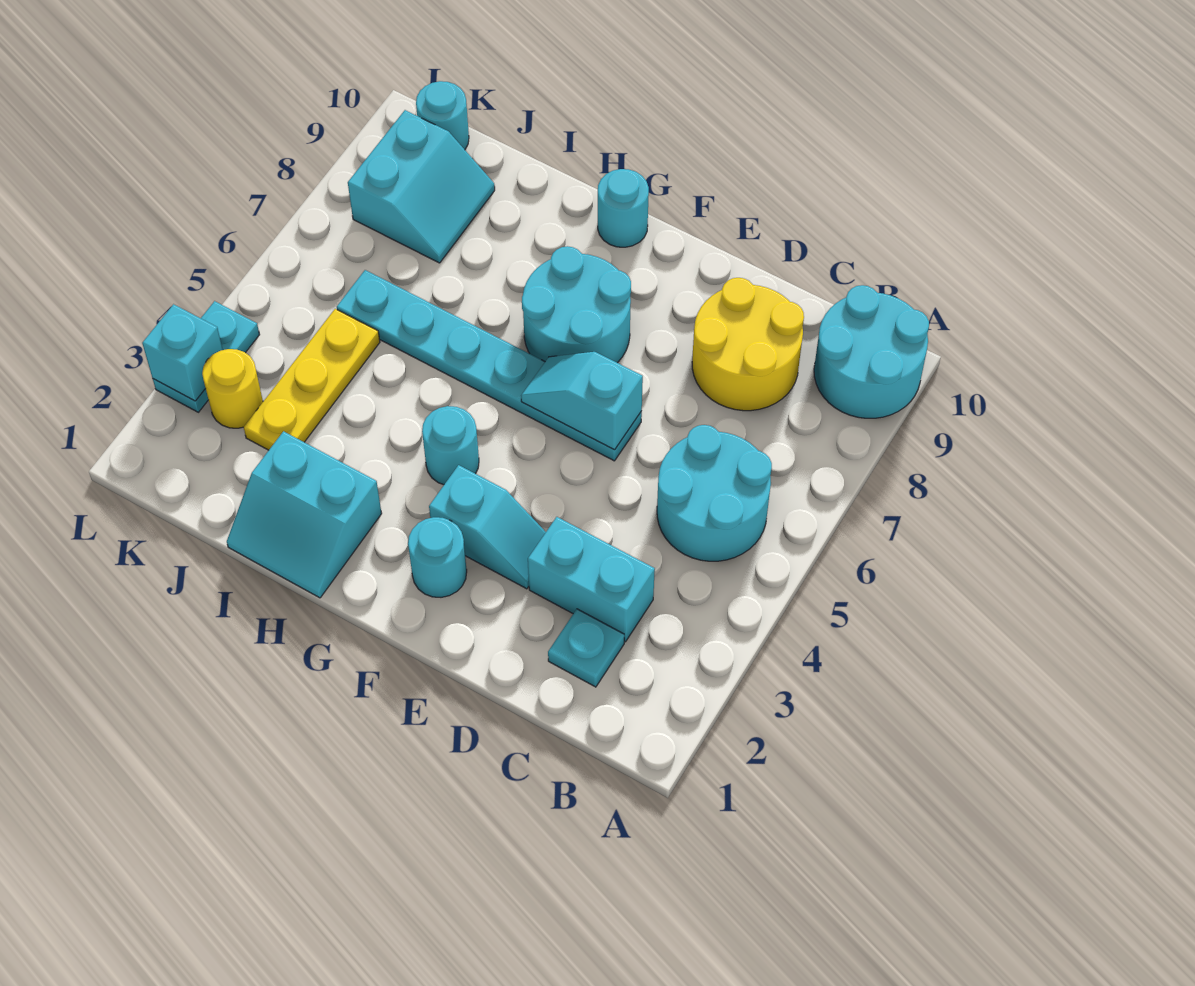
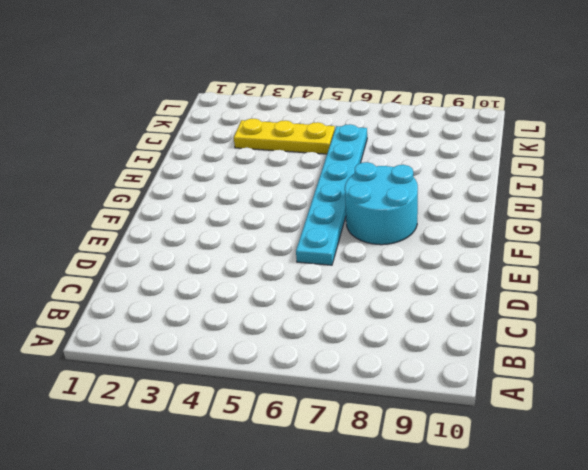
none -> cyan 2x2 round brick [814,285,929,418]
none -> cyan 2x2 round brick [657,425,772,561]
none -> cyan 1x1 plate [548,609,624,687]

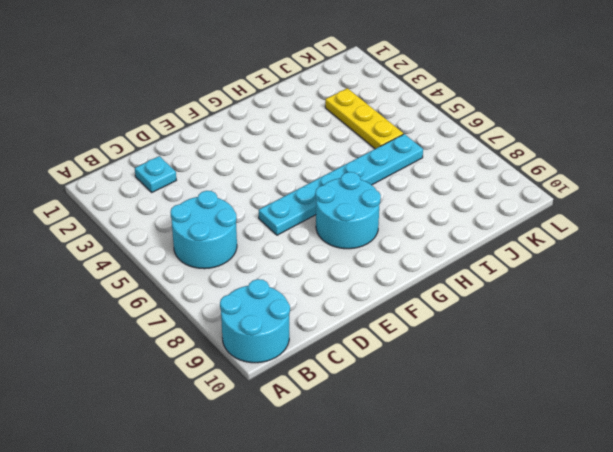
none -> cyan 1x2 brick [528,517,655,642]
none -> yellow 2x2 round brick [692,278,804,411]
none -> cyan 1x2 slope [429,465,546,589]

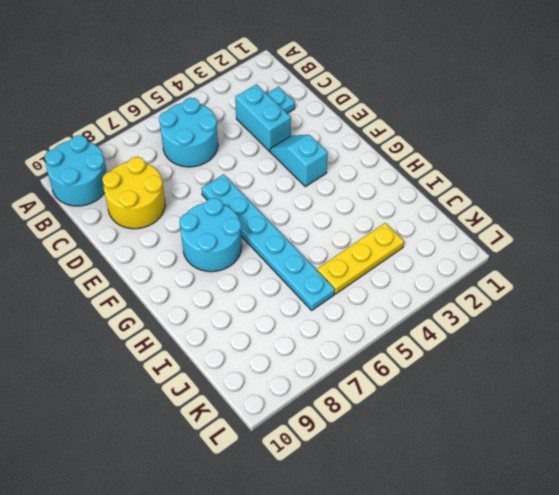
none -> cyan 1x1 round brick [408,517,467,597]
none -> cyan 1x1 round brick [422,406,479,485]
none -> cyan 1x1 round brick [598,169,649,247]

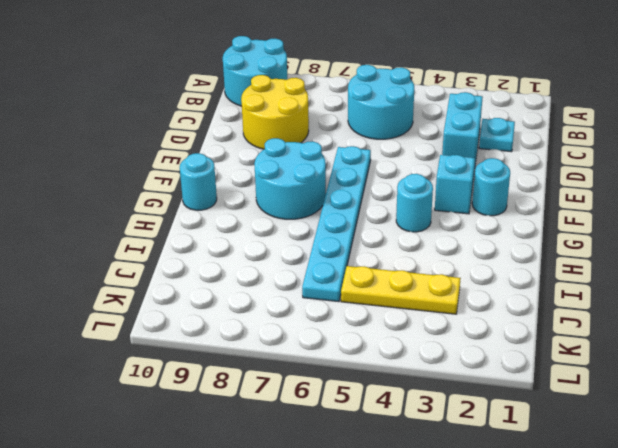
none -> cyan 2x2 slope [227,431,382,598]
none -> cyan 2x2 slope [348,110,495,263]
none -> yellow 1x1 round brick [202,349,263,428]

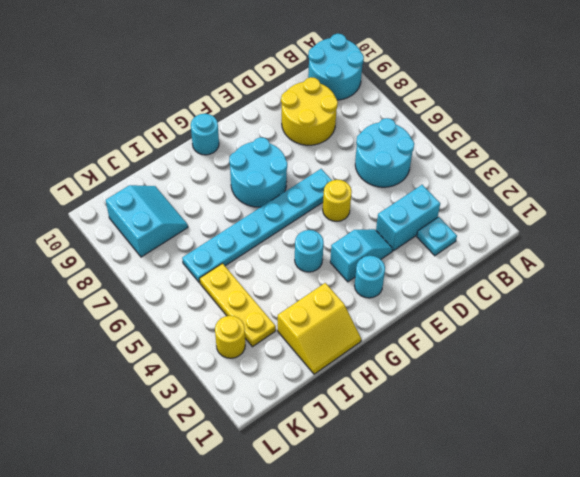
yellow 1x1 round brick [323,180,352,221] -> none
yellow 2x2 slope [278,283,361,374] -> cyan 2x2 slope [227,431,382,598]
none -> cyan 1x1 round brick [416,81,469,150]
none -> cyan 1x2 plate [153,301,260,412]
none -> cyan 1x2 slope [521,352,643,450]

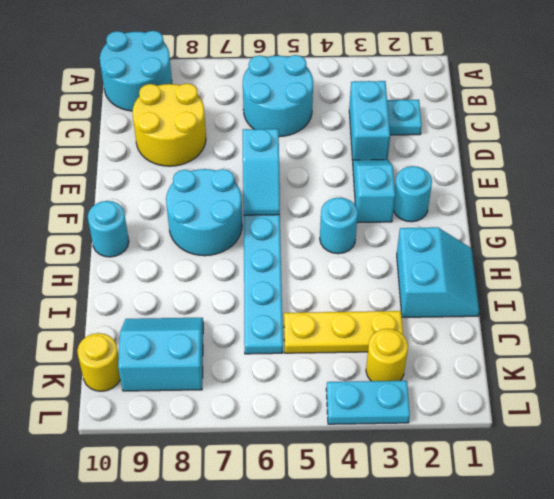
yellow 1x1 round brick [77,333,120,391] -> cyan 1x1 round brick [416,81,469,150]
none -> cyan 1x1 brick [142,304,223,401]

